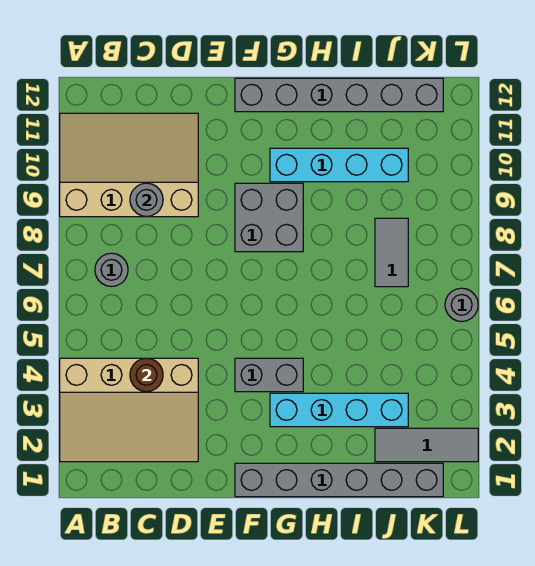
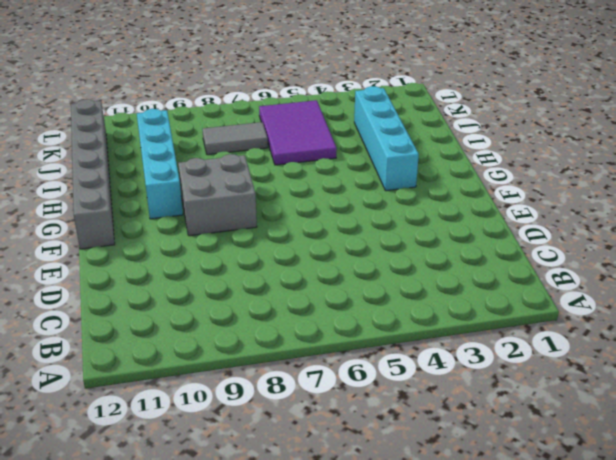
purple 2x3 tile [259,100,337,165] -> none
none -> tan 3x4 slope [60,358,198,462]
none -> tan 3x4 slope [60,113,198,217]
none -> grey 1x1 round brick [95,253,128,287]

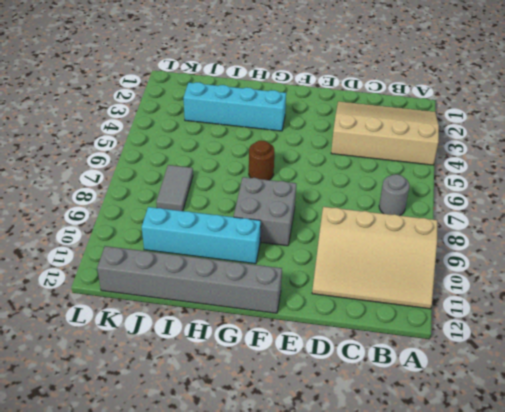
brown 1x1 round brick [249,141,274,180] -> brown 1x1 round brick moved to [130,358,163,392]
none -> grey 1x6 brick [235,463,443,497]
none -> grey 1x2 brick [235,358,303,392]
none -> grey 1x3 tile [375,428,478,462]

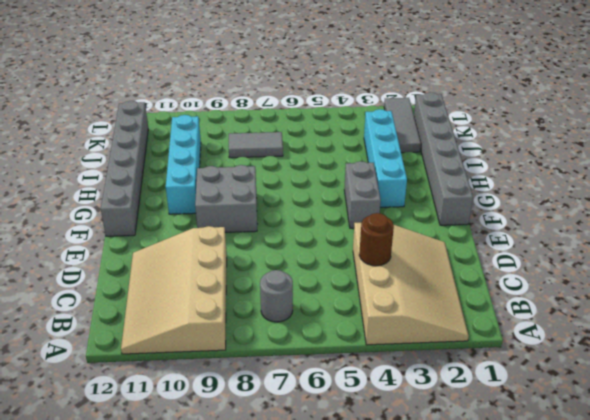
none -> grey 1x1 round brick [445,288,478,322]
none -> grey 1x1 round brick [130,183,163,217]

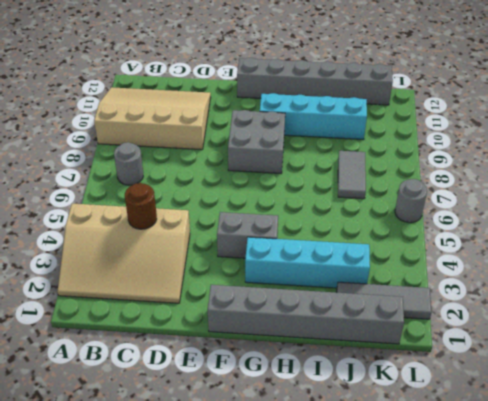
none -> grey 1x1 round brick [130,183,163,217]

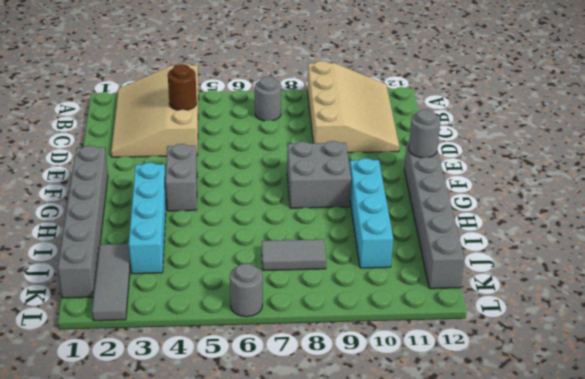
grey 1x1 round brick [409,109,440,158] -> grey 1x1 round brick moved to [130,183,163,217]

